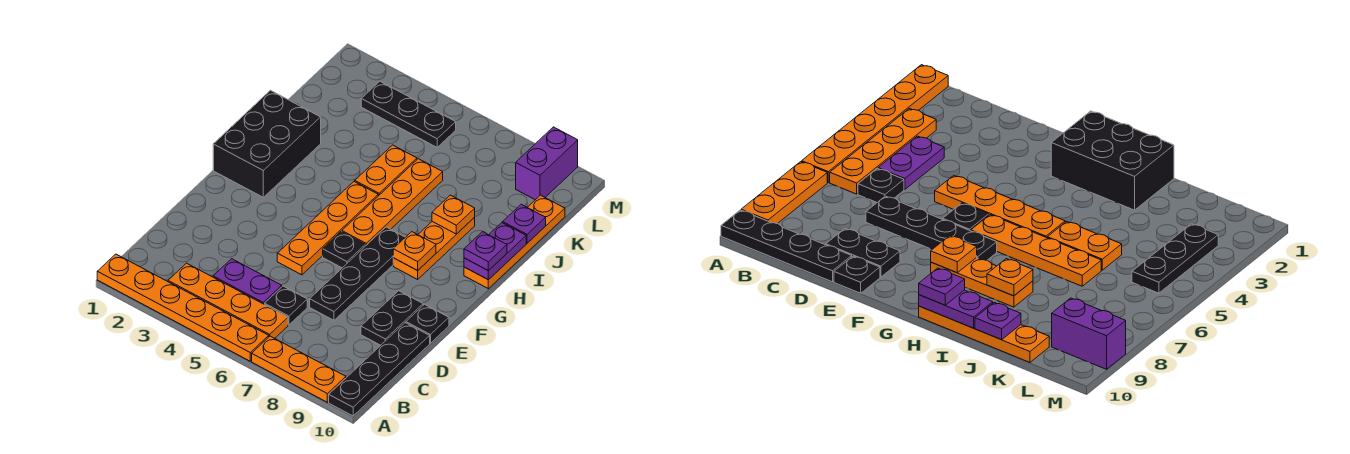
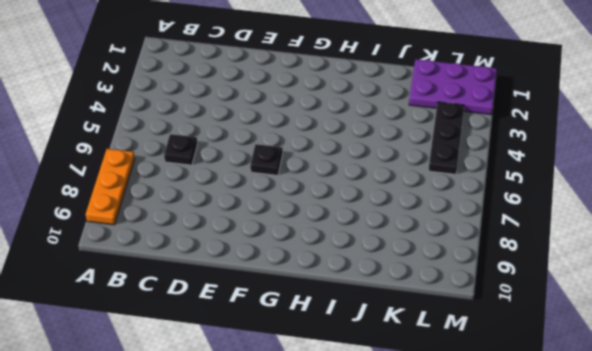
purple 2x3 plate [409,59,497,115] -> none
none -> orange 1x6 plate [97,254,269,361]
none -> black 1x4 plate [329,323,430,416]
none -> orange 1x4 plate [168,263,288,338]

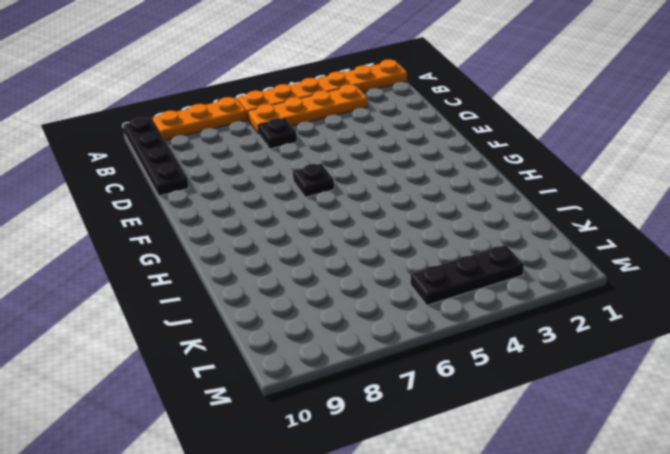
none -> purple 1x2 plate [213,259,282,304]
none -> black 1x4 plate [310,227,405,320]
none -> black 1x2 plate [361,291,423,345]

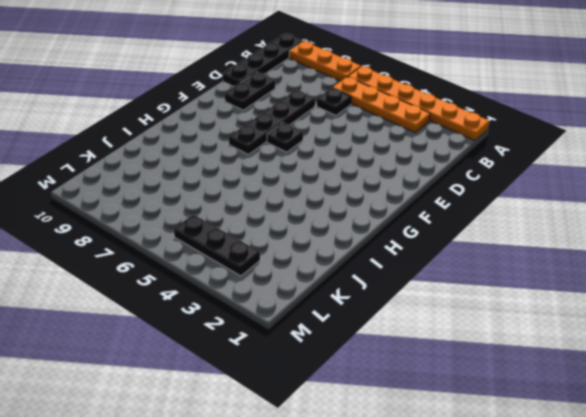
none -> purple 1x2 plate [213,259,282,304]
none -> orange 1x4 plate [277,181,378,275]
none -> black 1x1 plate [406,304,449,343]

